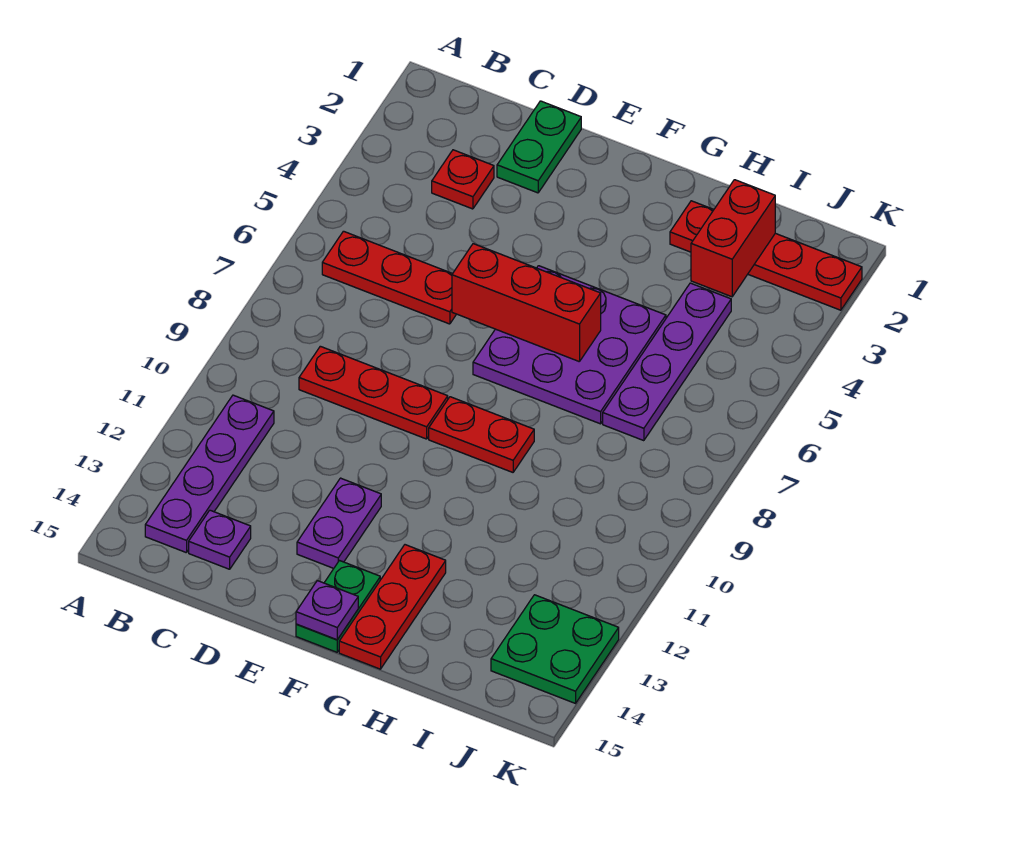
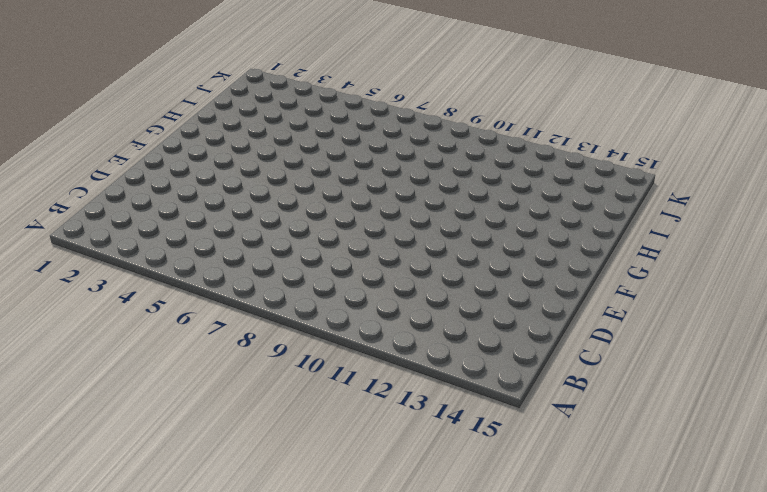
none -> red 1x3 plate [322,231,456,324]
none -> purple 1x4 plate [145,395,274,553]
none -> red 1x1 plate [432,150,494,209]

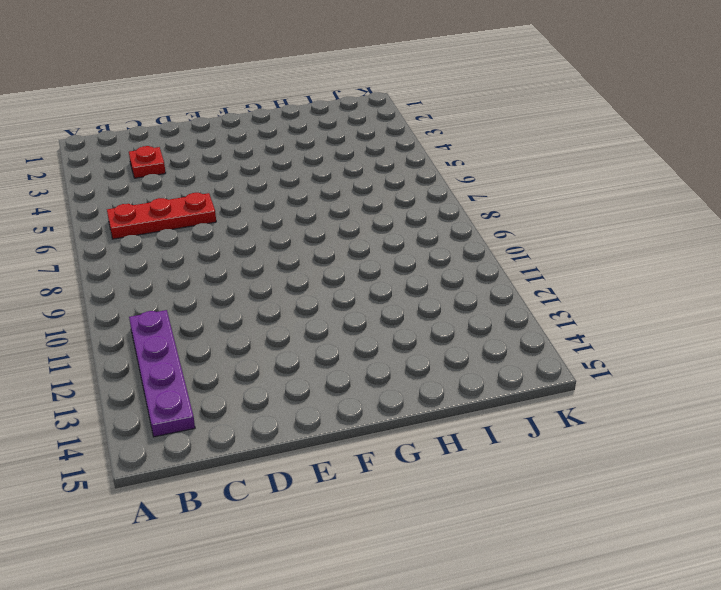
none -> red 1x3 plate [299,346,448,439]
none -> purple 1x1 plate [189,510,251,569]
none -> green 1x2 plate [497,101,581,193]

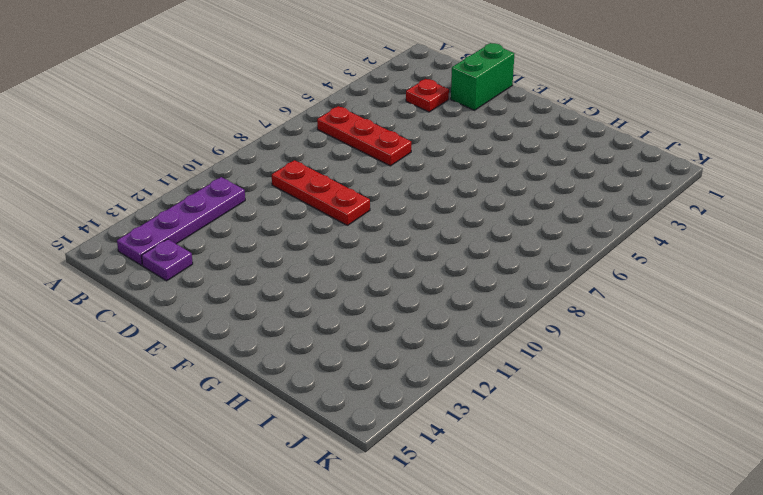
green 1x2 brick [451,43,514,110] -> green 1x2 plate [497,101,581,193]
none -> purple 1x2 plate [297,478,381,568]
none -> purple 3x3 plate [473,266,666,424]
none -> red 1x2 plate [429,397,534,472]

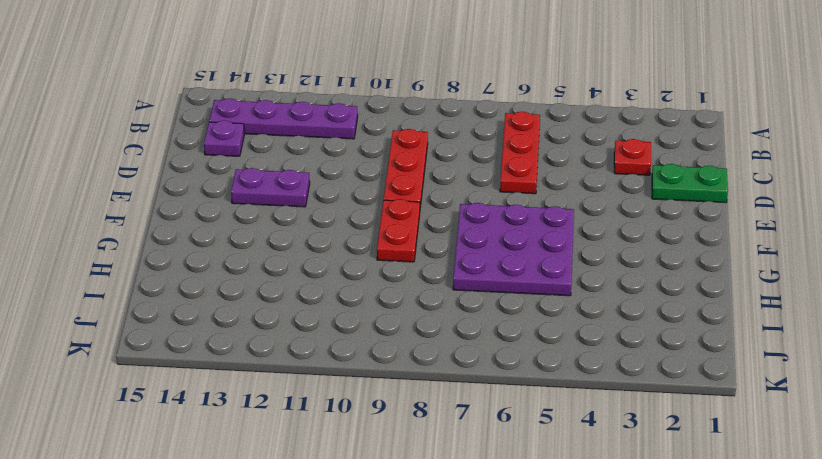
none -> green 1x2 plate [296,561,380,652]
none -> red 1x3 plate [339,545,446,669]
none -> red 1x4 plate [670,201,862,310]

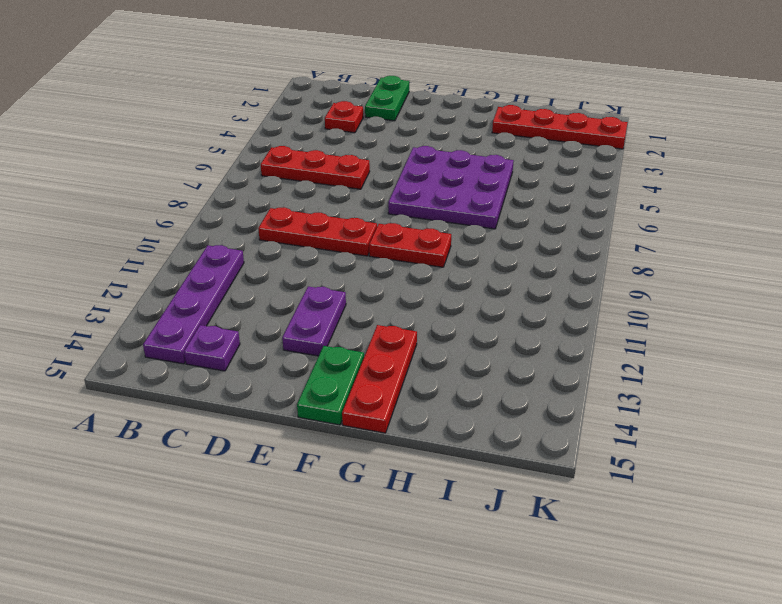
none -> purple 1x4 plate [603,283,731,441]
none -> green 2x2 plate [491,595,619,703]
none -> red 1x3 brick [452,244,601,362]

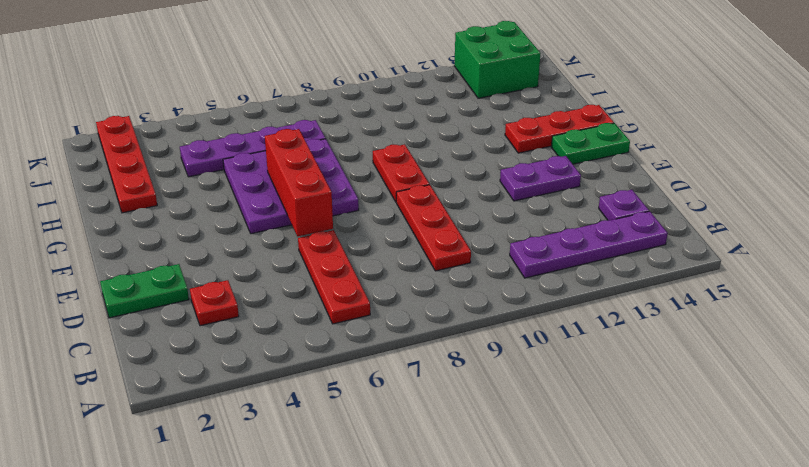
green 2x2 brick [454,21,540,98] -> green 2x2 plate [491,595,619,703]
none -> purple 1x1 plate [296,581,358,640]
none -> red 1x2 brick [691,180,775,297]

